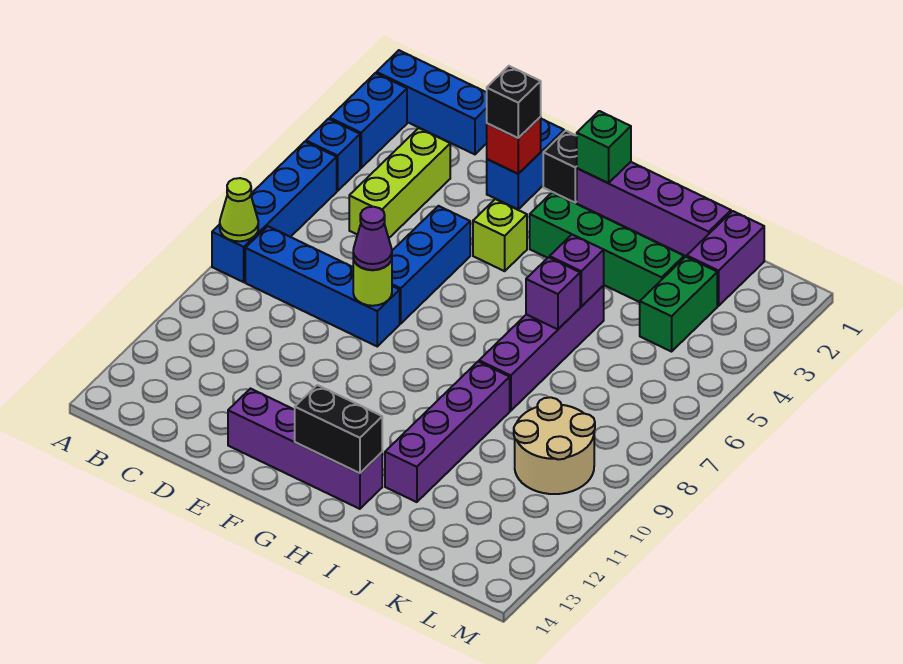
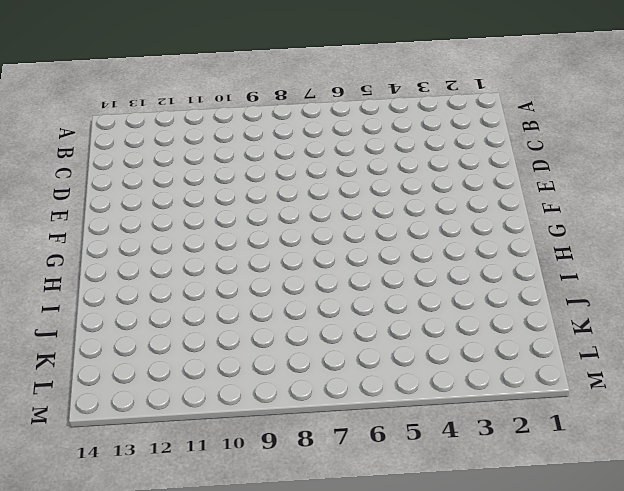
none -> blue 1x3 brick [376,50,487,154]
none -> blue 1x2 brick [329,73,407,168]
none -> blue 1x1 brick [306,119,360,191]

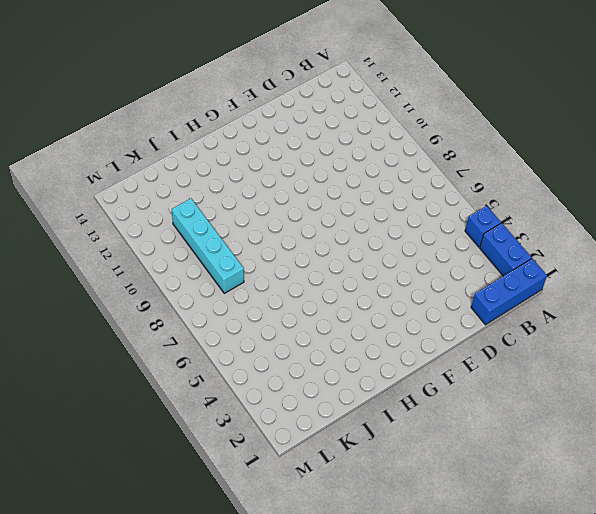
cyan 1x4 brick [172,199,244,293] -> tan 2x2 round brick [514,397,595,494]
none -> blue 1x4 brick [212,142,337,282]
none -> blue 1x4 brick [245,226,400,346]
none -> lime 1x3 brick [349,128,450,238]

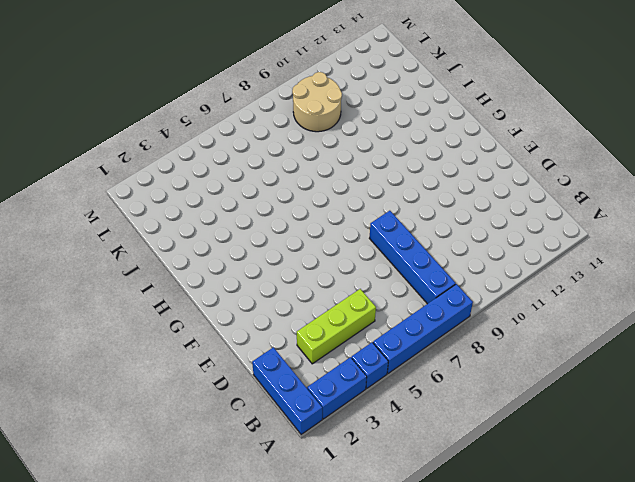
none -> blue 1x2 brick [487,119,564,209]
none -> blue 1x3 brick [392,206,470,324]
none -> purple 1x4 brick [228,389,382,509]

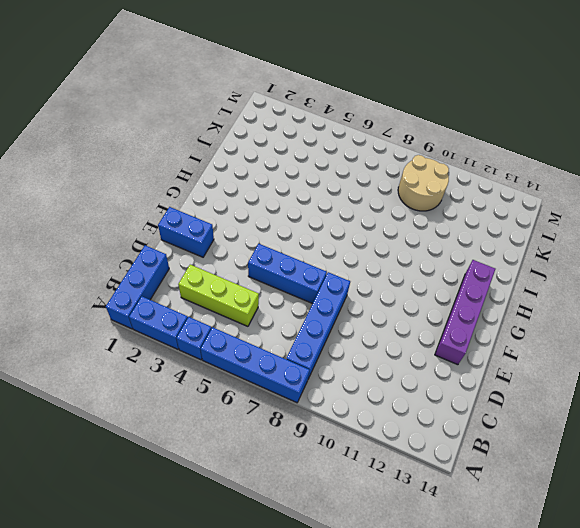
none -> black 1x1 brick [543,131,577,203]
none -> lime 1x1 brick [473,199,527,271]
none -> purple 1x4 brick [577,162,731,257]

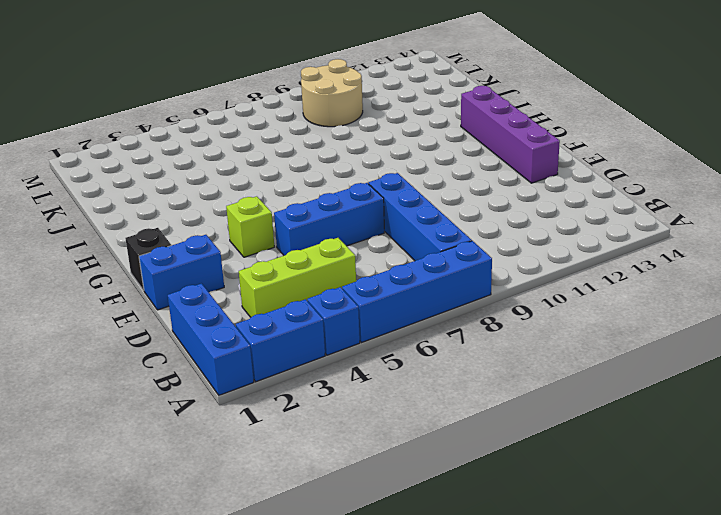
none -> purple 1x4 brick [577,162,731,257]
none -> green 1x4 brick [530,192,684,302]
none -> purple 1x4 brick [479,286,604,411]

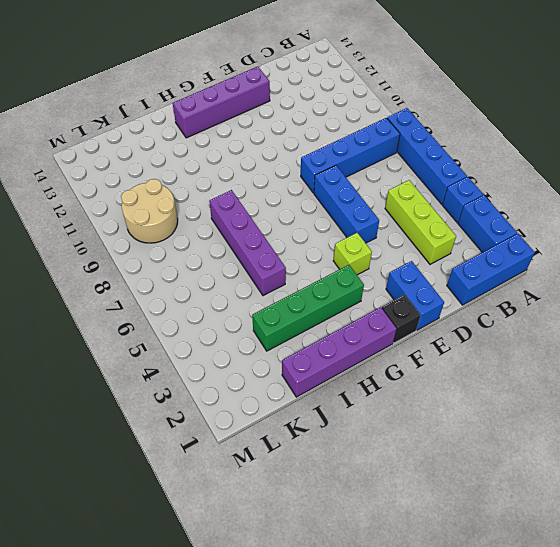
none -> purple 1x4 brick [385,362,510,502]
none -> purple 1x2 brick [687,211,764,306]
none -> green 1x2 brick [640,257,717,352]

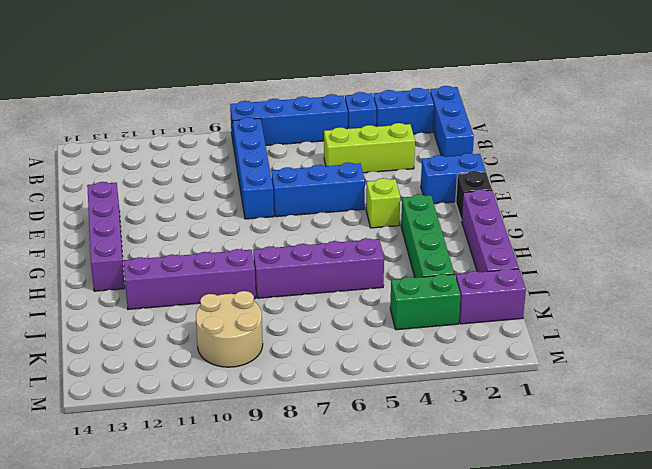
none -> lime 1x1 cone [220,178,258,241]
none -> red 1x1 brick [487,117,541,174]
none -> lime 1x1 round brick [353,259,392,306]

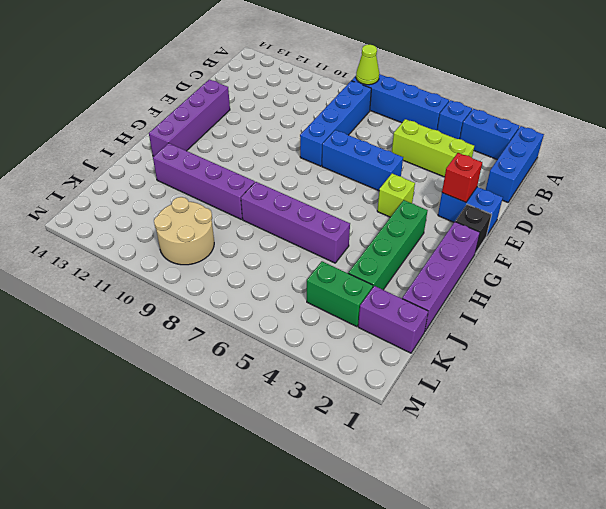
none -> lime 1x1 round brick [353,259,392,306]
none -> green 1x1 brick [577,111,631,183]
none -> black 1x2 brick [295,385,382,473]

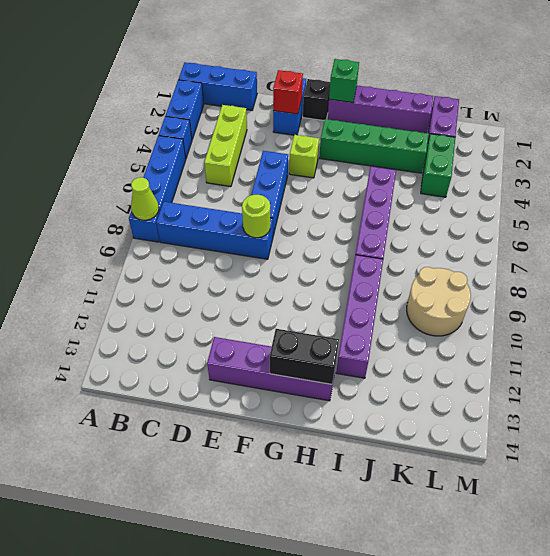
none -> purple 1x1 brick [550,235,604,307]
none -> purple 1x1 brick [526,257,580,329]
none -> black 1x1 brick [487,66,541,138]

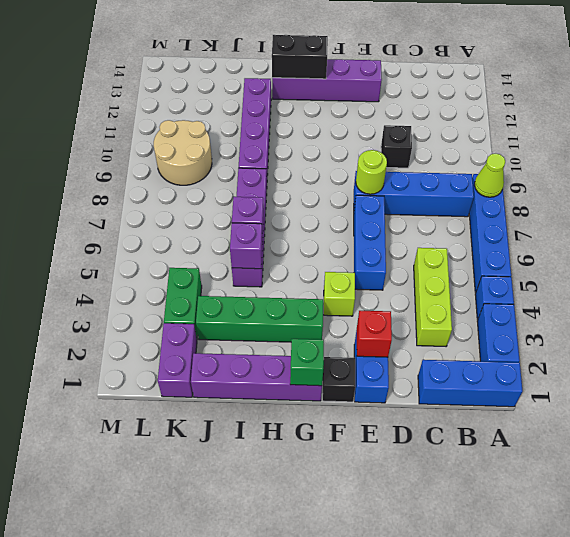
black 1x1 brick [381,125,412,168] -> black 1x1 brick moved to [487,66,541,138]
none -> purple 1x1 cone [353,207,392,270]

